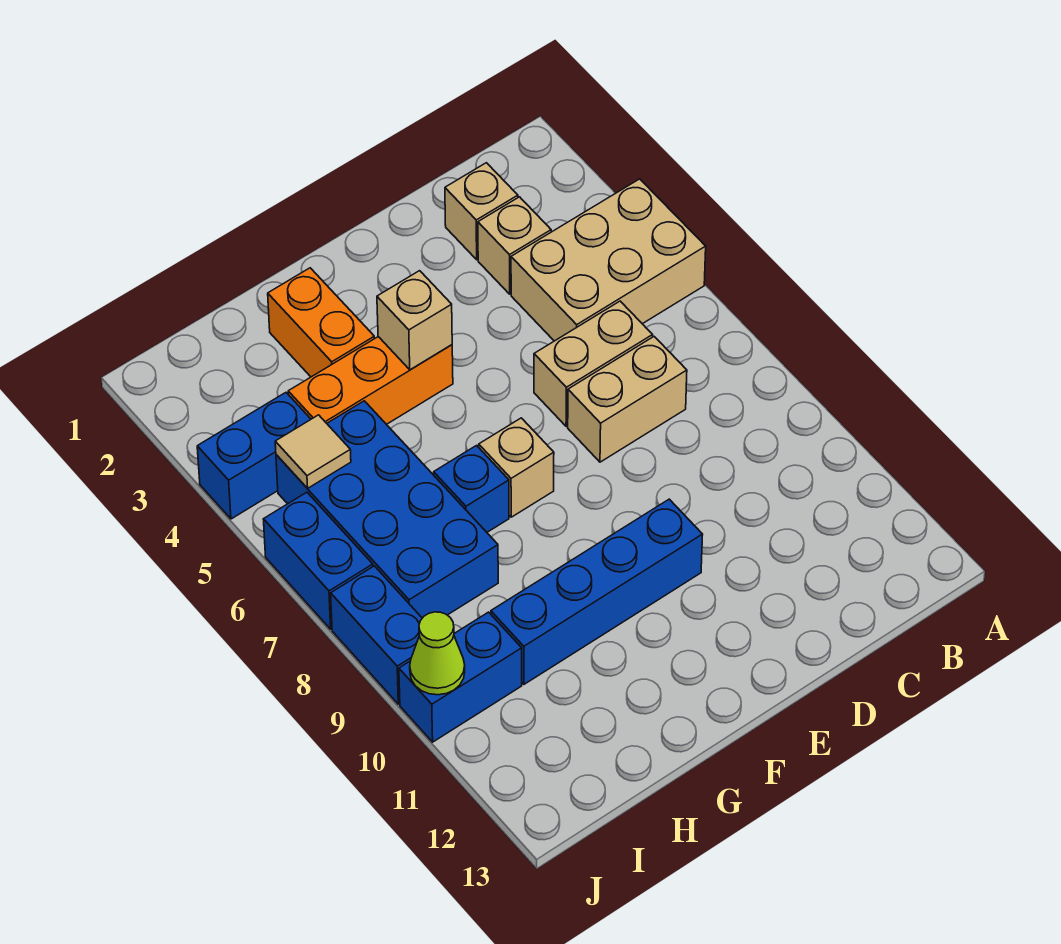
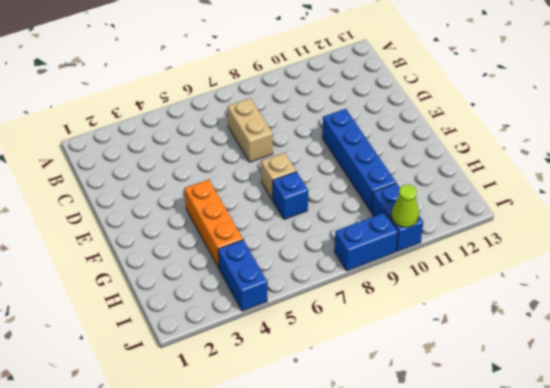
none -> tan 2x3 brick [511,179,706,341]
none -> tan 1x1 brick [445,163,518,260]
none -> tan 1x1 brick [478,197,551,294]

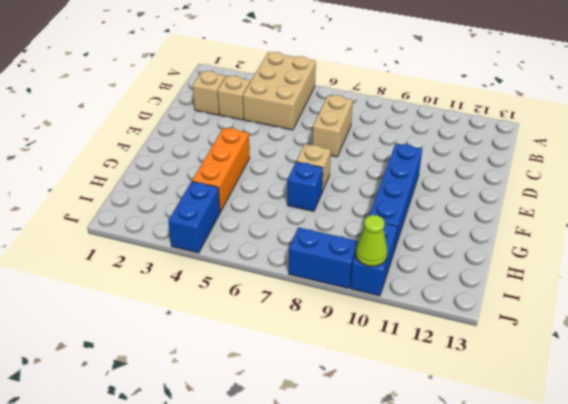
none -> tan 1x2 brick [534,301,653,426]
none -> orange 1x2 brick [268,268,374,377]
none -> blue 2x4 brick [276,401,498,618]

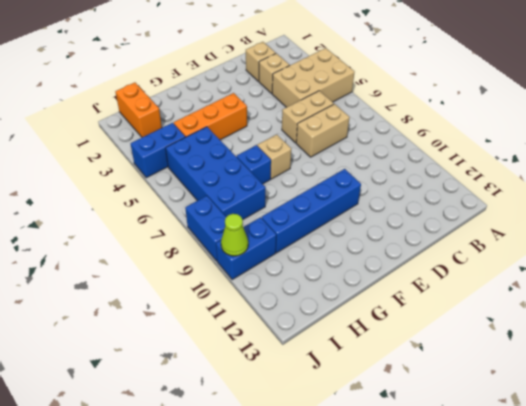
orange 1x2 brick [115,83,162,137] -> orange 1x2 brick moved to [268,268,374,377]
none -> blue 1x2 brick [263,492,373,629]
none -> tan 1x1 brick [377,271,452,370]
none -> tan 1x1 tile [275,415,351,488]

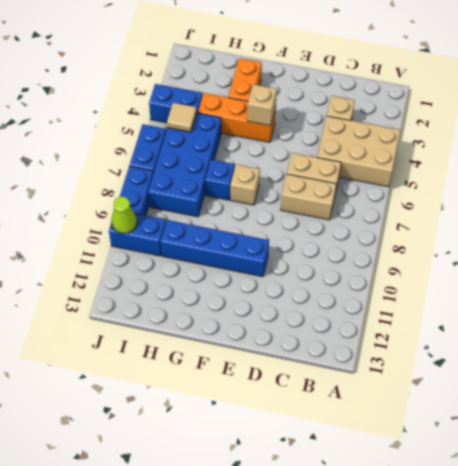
none -> tan 1x1 brick [445,163,518,260]

